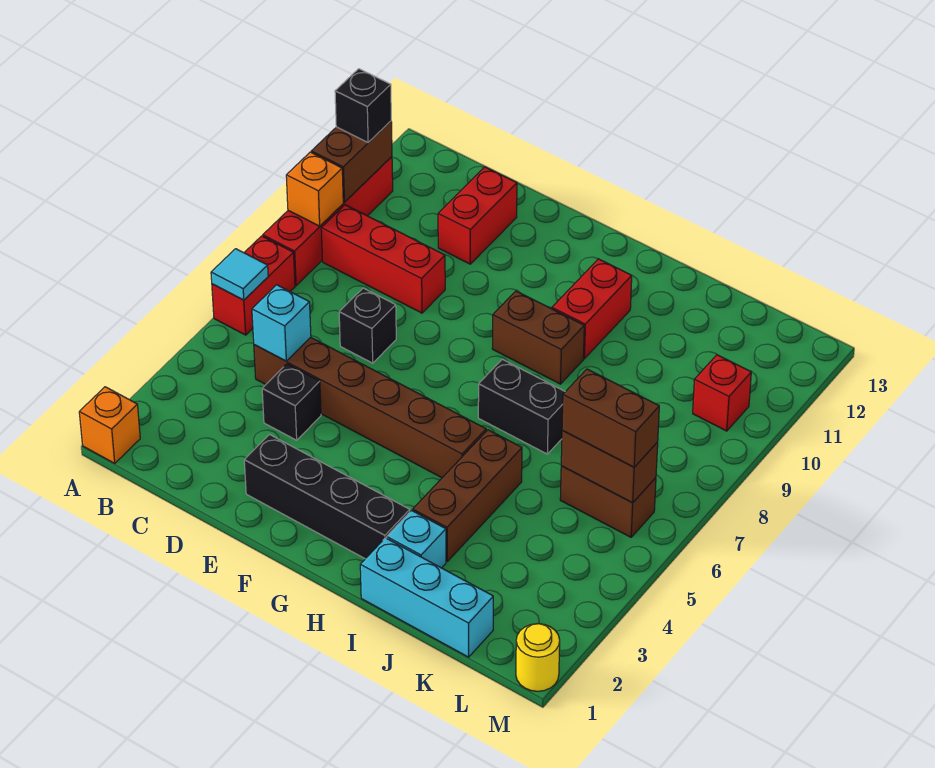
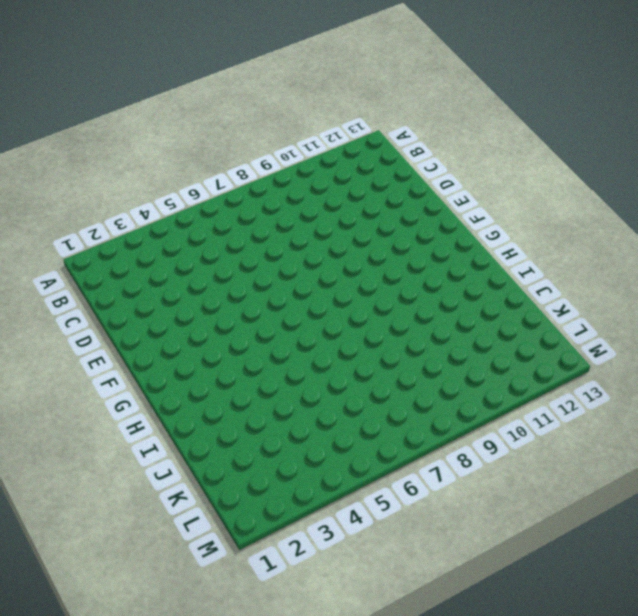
none -> orange 1x1 brick [79,387,140,463]
none -> red 1x2 brick [212,236,295,335]
none -> red 1x4 brick [263,157,393,286]

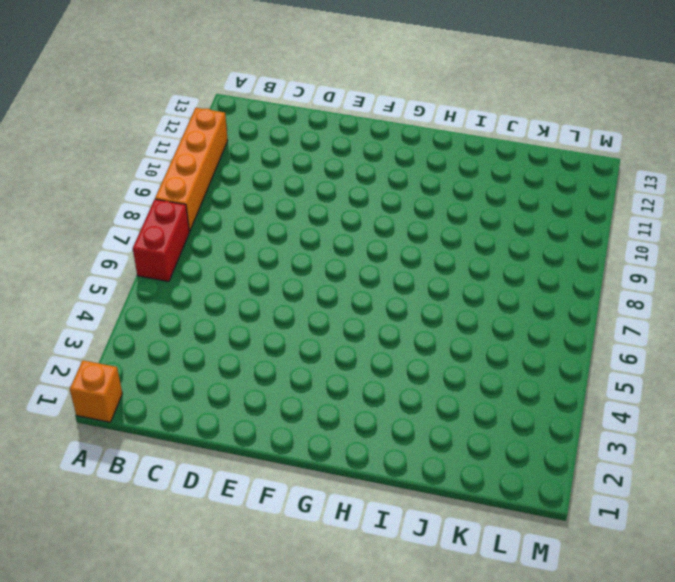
orange 1x4 brick [155,108,228,231] -> red 1x4 brick [263,157,393,286]
none -> red 1x3 brick [321,205,445,313]
none -> brown 1x6 brick [254,337,486,478]
none -> black 1x1 brick [262,364,321,440]

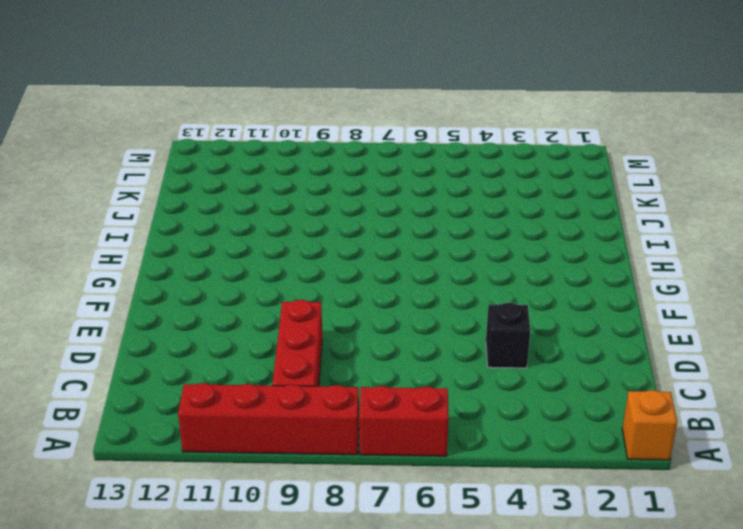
none -> brown 1x6 brick [254,337,486,478]
none -> black 1x1 brick [339,288,396,363]
none -> red 1x2 brick [438,167,517,264]

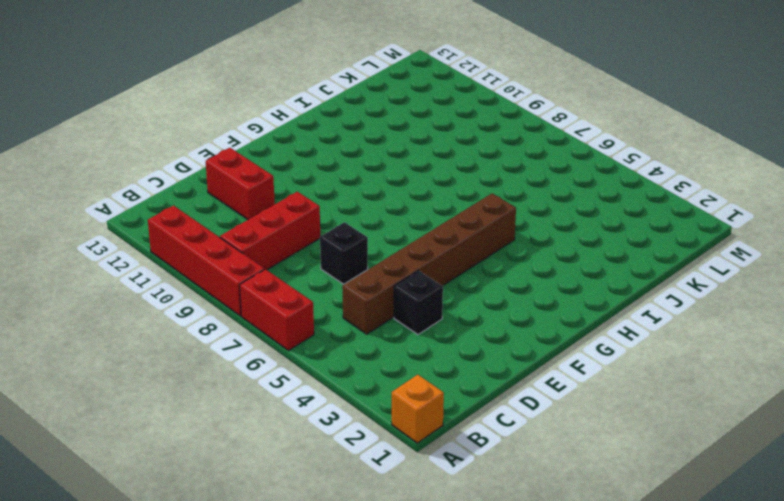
none -> black 1x4 brick [244,435,410,559]
none -> brown 1x2 brick [492,291,584,384]
none -> black 1x2 brick [478,359,565,454]

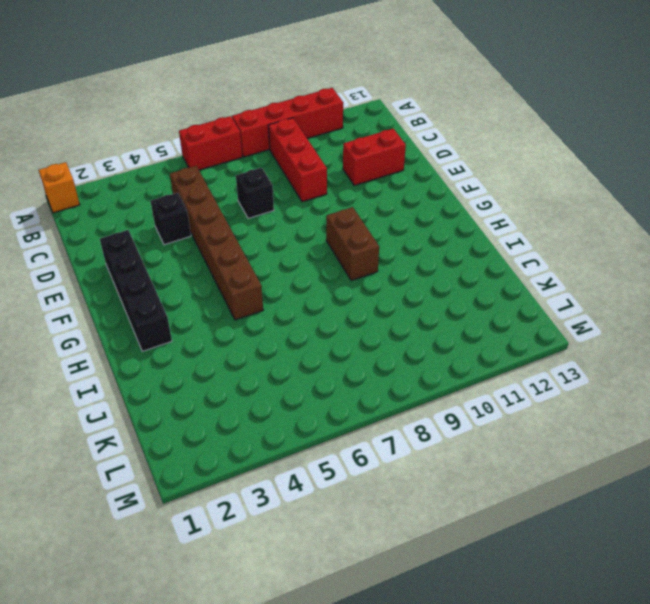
none -> black 1x2 brick [478,359,565,454]
none -> red 1x2 brick [552,259,632,359]
none -> cyan 1x3 brick [360,538,493,657]

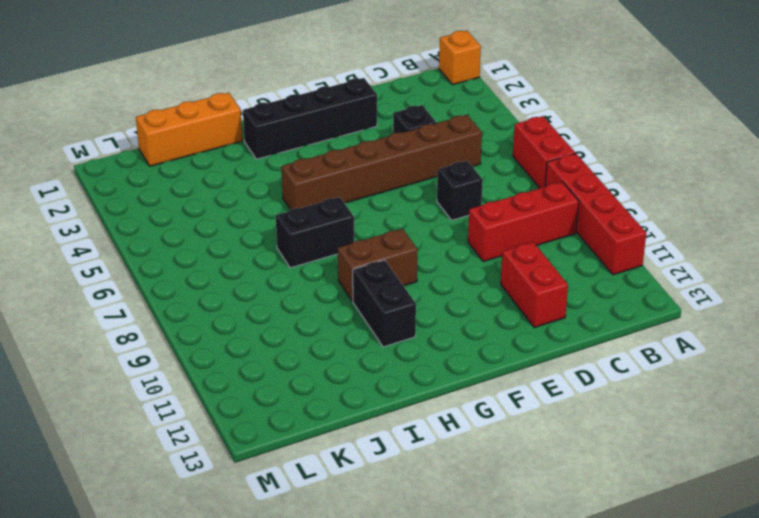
black 1x2 brick [353,260,416,347] -> red 1x2 brick [552,259,632,359]
orange 1x3 brick [136,93,242,166] -> cyan 1x3 brick [360,538,493,657]
none -> cyan 1x1 brick [387,510,446,568]
none -> brown 1x3 brick [413,430,522,561]
none -> brown 1x2 brick [560,466,656,537]

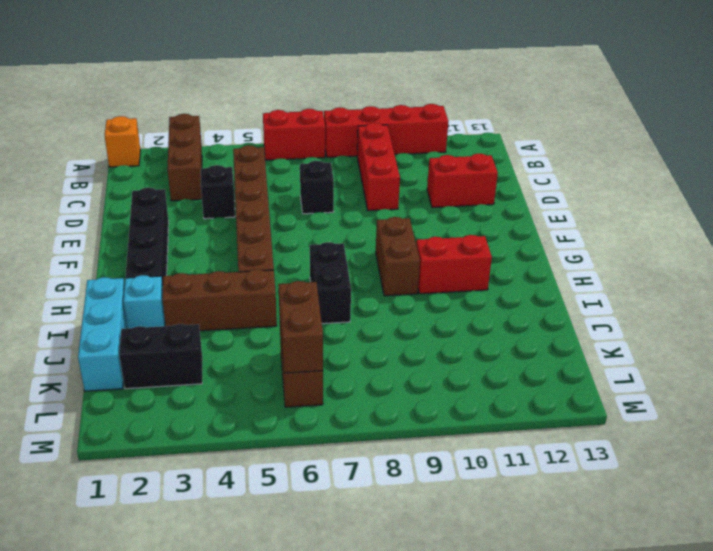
brown 1x3 brick [167,114,202,201] -> none
black 1x2 brick [119,324,202,389] -> none
none -> red 1x1 brick [693,355,751,431]
none -> yellow 1x1 round brick [516,624,560,691]
none -> cyan 1x1 tile [211,249,268,300]

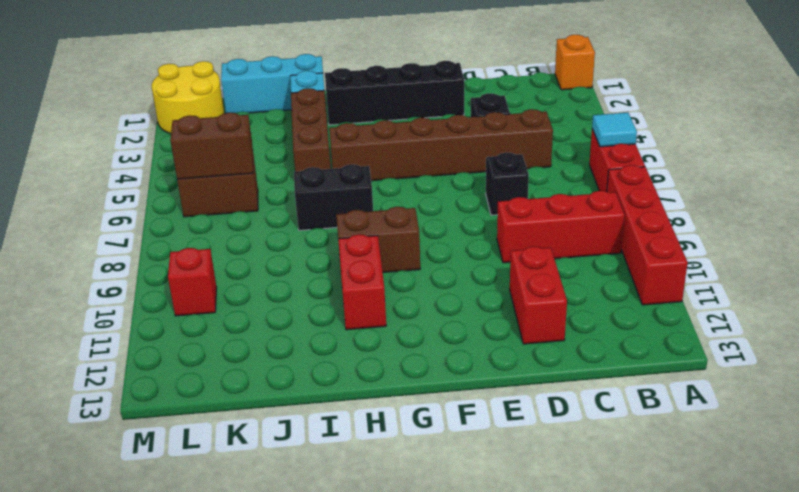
yellow 2x2 round brick [152,61,224,134] -> yellow 1x1 round brick [516,624,560,691]
none -> orange 1x1 brick [286,152,343,226]
none -> brown 1x2 brick [311,121,392,202]
none -> cyan 1x1 brick [252,285,311,361]

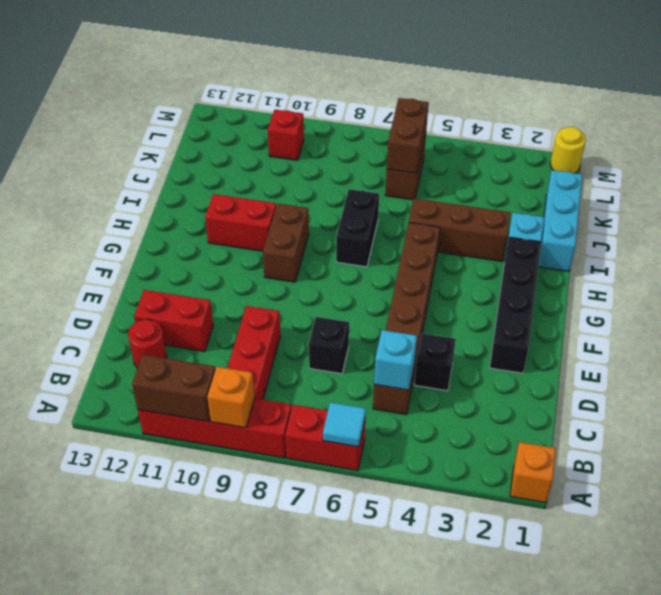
red 1x1 round brick [128,320,167,368] -> none
none -> black 1x1 brick [335,69,391,142]
none -> brown 1x2 brick [562,369,659,467]

